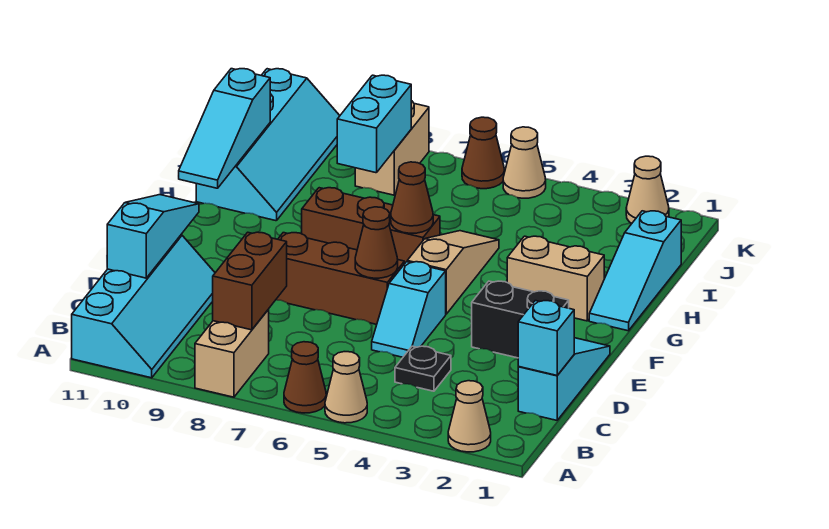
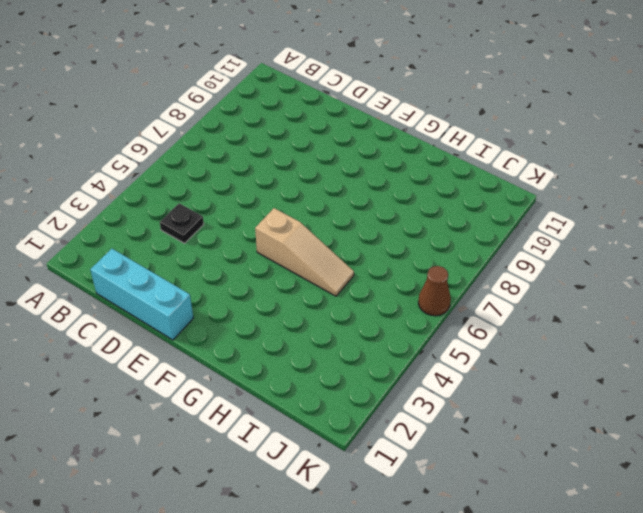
cyan 1x3 brick [90,249,193,340] -> cyan 1x3 slope [518,338,610,420]
none -> tan 1x1 cone [448,381,491,452]
none -> tan 1x1 cone [325,352,367,423]
none -> brown 1x1 cone [284,342,326,413]

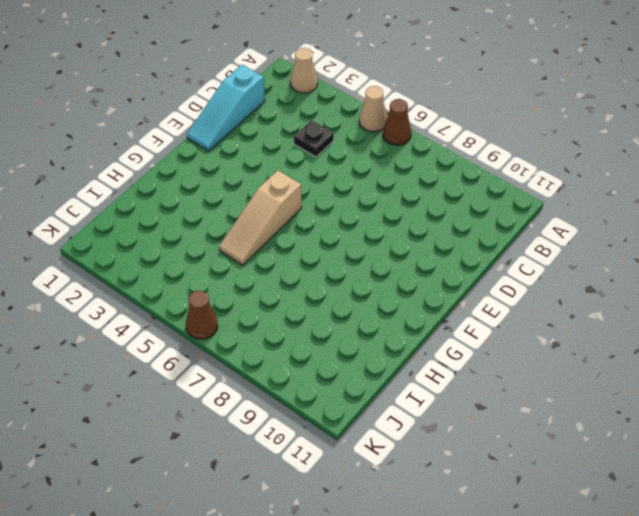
none -> tan 1x2 brick [195,309,269,397]
none -> cyan 2x4 slope [72,235,215,378]
none -> cyan 1x2 slope [372,262,446,357]

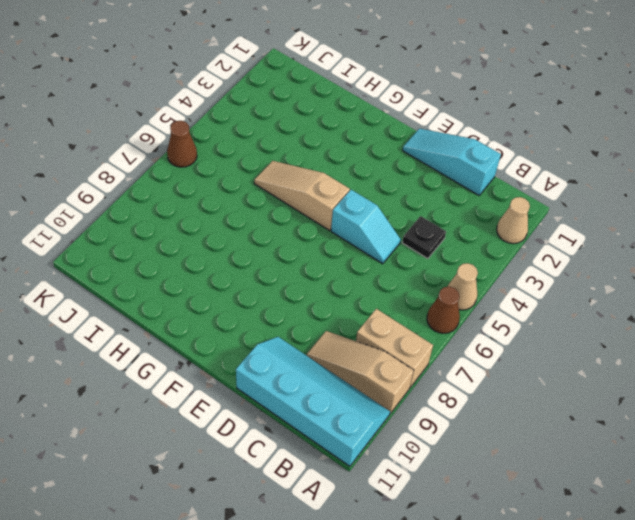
tan 1x3 slope [307,331,414,413] -> none
none -> black 1x2 brick [472,281,569,358]
none -> brown 1x3 brick [276,233,404,324]
none -> cyan 1x3 slope [589,211,681,331]

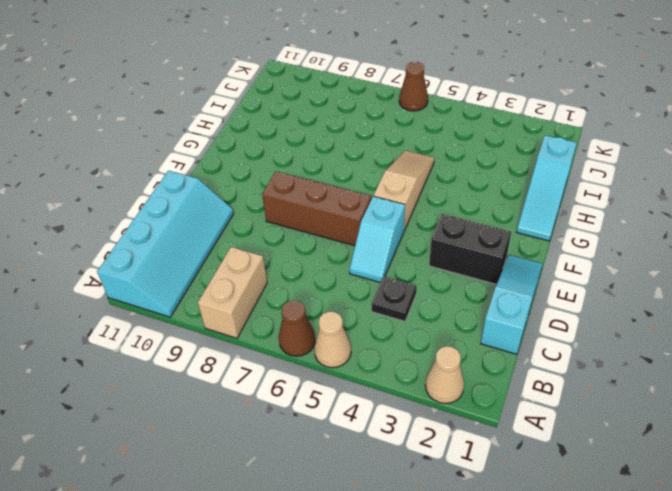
none -> tan 1x2 brick [507,236,604,321]
none -> brown 1x3 brick [302,188,440,264]
none -> cyan 2x4 slope [196,69,340,221]

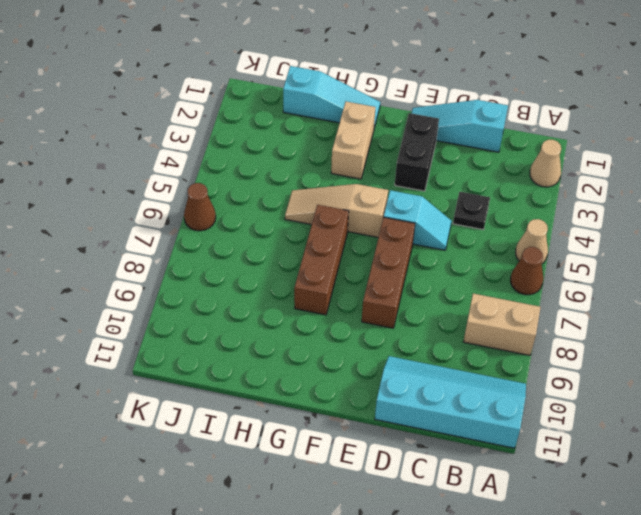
none -> cyan 2x4 slope [196,69,340,221]
none -> tan 1x2 brick [355,101,429,195]
none -> tan 1x1 cone [626,156,669,223]

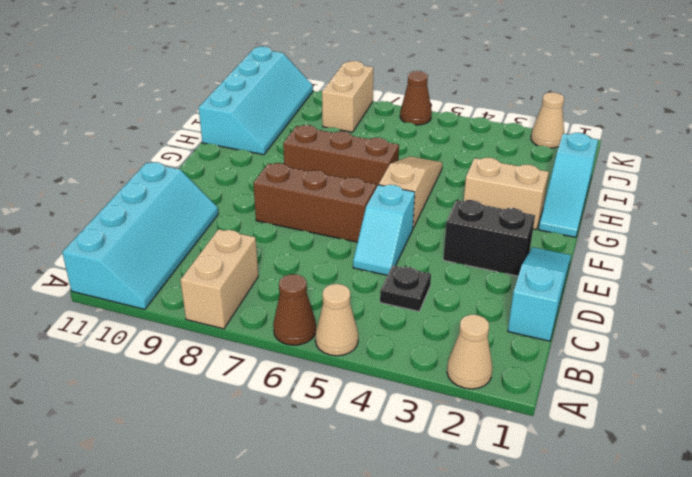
none -> tan 1x1 cone [503,127,546,198]
none -> brown 1x2 brick [213,232,287,330]
none -> cyan 1x1 brick [518,301,574,375]

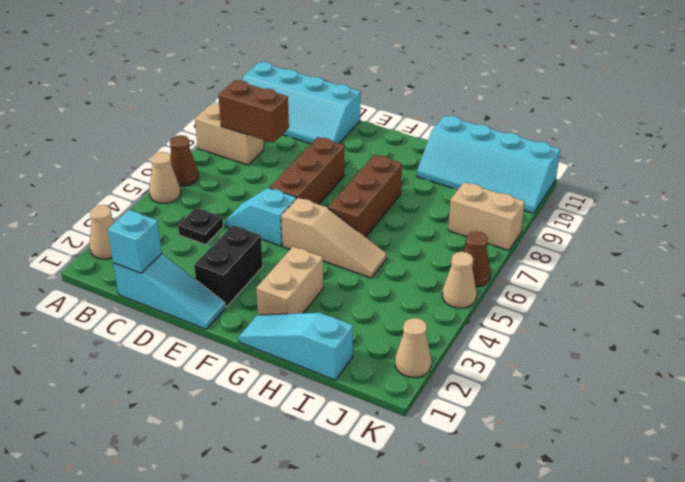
none -> cyan 1x3 slope [107,195,199,278]
none -> brown 1x1 cone [355,207,398,278]
none -> brown 1x1 cone [391,162,433,233]

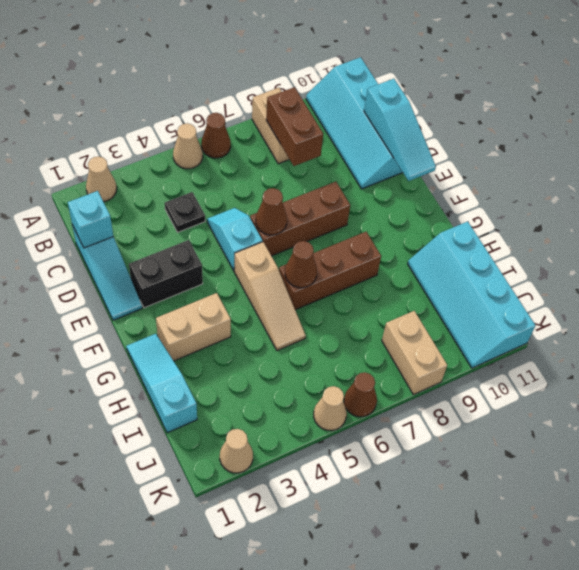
none -> cyan 1x3 slope [179,69,270,188]
none -> cyan 1x2 brick [337,75,411,173]

